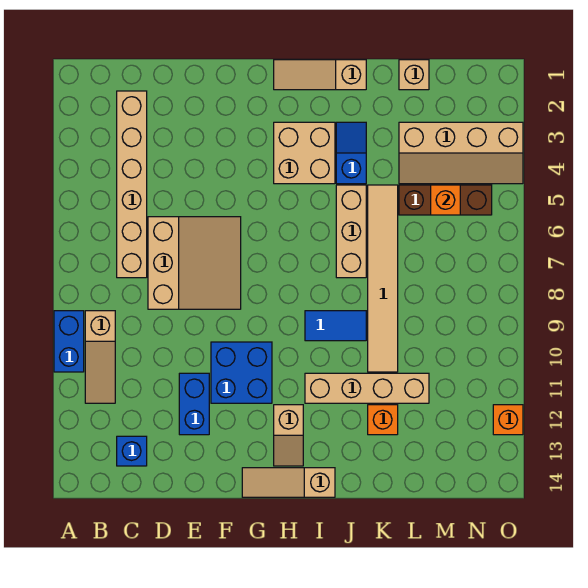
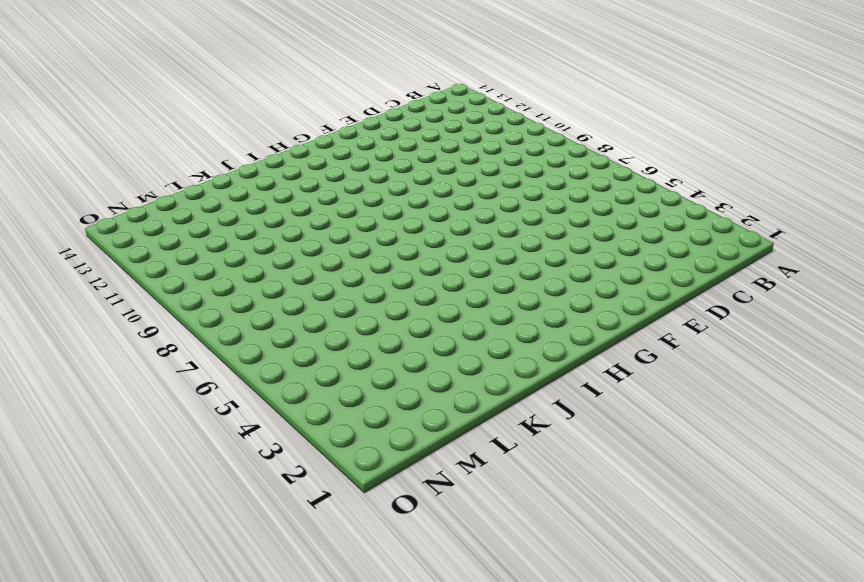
none -> blue 1x2 brick [54,311,84,372]
none -> tan 1x3 slope [85,311,115,403]
none -> tan 1x6 brick [117,91,147,278]

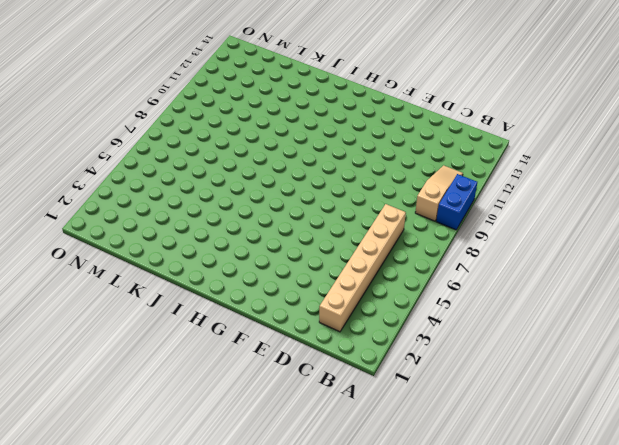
none -> blue 1x1 brick [117,436,147,466]
none -> tan 3x3 slope [148,217,241,309]
none -> blue 1x2 brick [179,373,209,435]

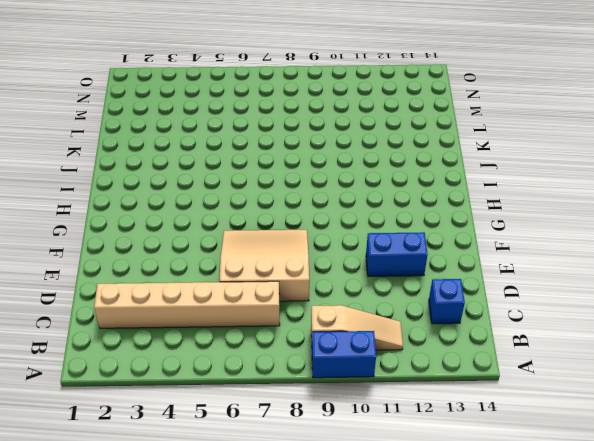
none -> blue 2x2 brick [211,342,272,403]
none -> tan 1x3 slope [242,468,335,497]
none -> tan 1x3 slope [274,60,366,90]

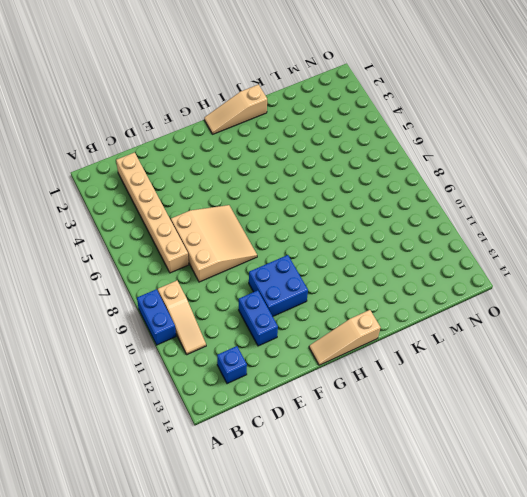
none -> tan 2x2 brick [274,122,335,184]
none -> tan 1x2 slope [274,405,303,466]
none -> blue 1x2 tile [305,311,366,341]

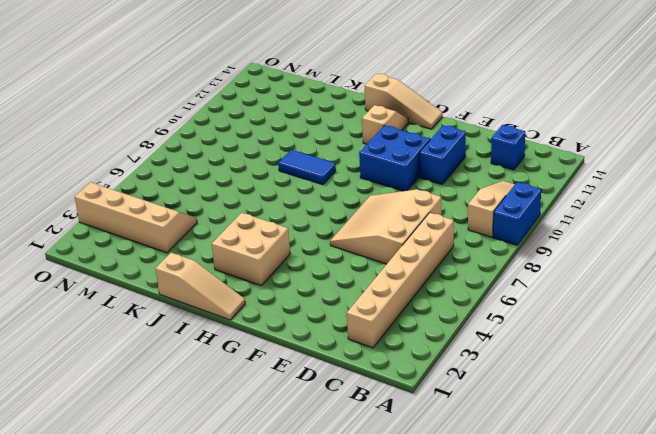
none -> tan 1x4 brick [305,373,429,403]
none -> blue 1x2 slope [336,122,366,184]
none -> tan 1x3 brick [336,185,366,278]

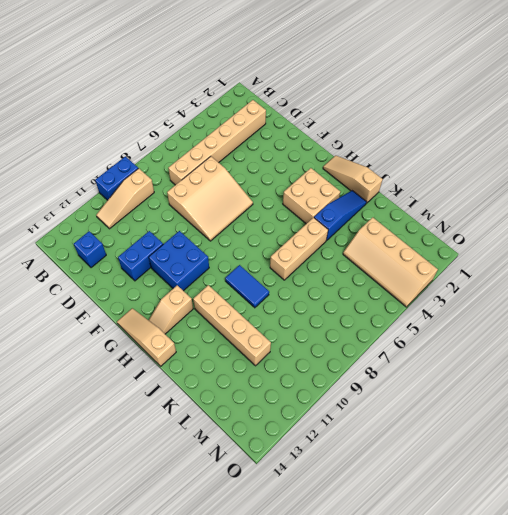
blue 1x3 slope [314,191,367,240] -> blue 1x2 slope [336,122,366,184]
none -> tan 1x6 tile [368,185,398,372]
none -> orange 1x1 brick [368,405,398,435]
none -> tan 1x1 brick [399,60,429,90]

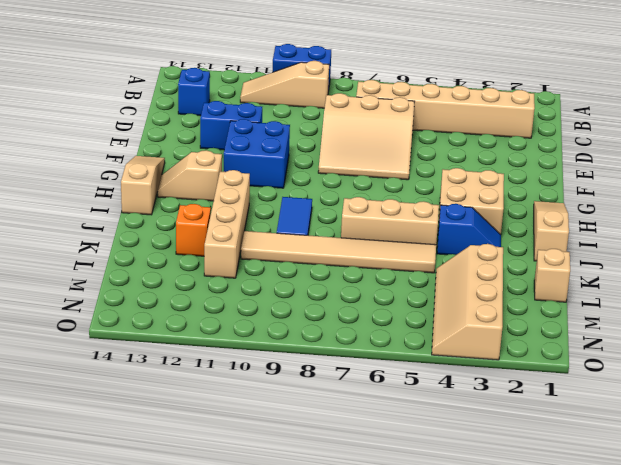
none -> brown 1x3 brick [399,185,492,215]
none -> orange 1x1 brick [493,405,523,435]
none -> orange 1x1 brick [431,185,460,215]

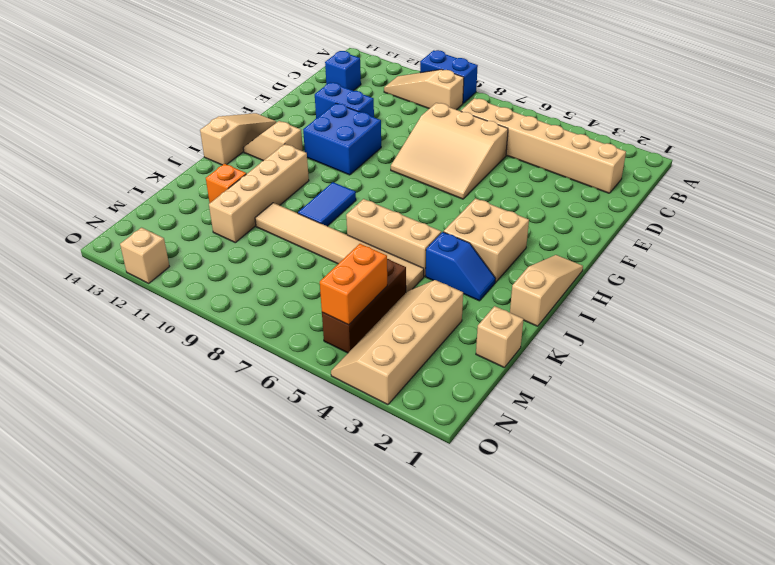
orange 1x2 brick [320,244,387,325] -> orange 1x1 brick [431,185,460,215]
tan 1x1 brick [120,228,169,283] -> orange 1x1 brick [493,405,523,435]

